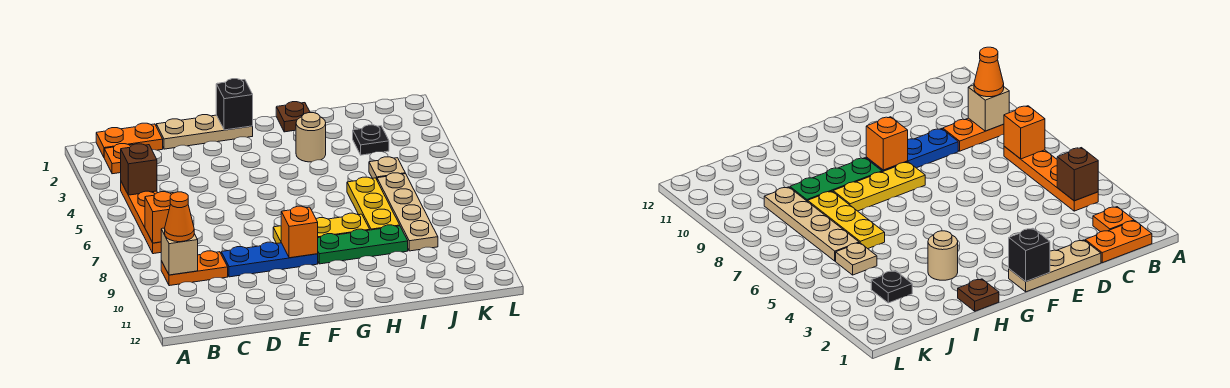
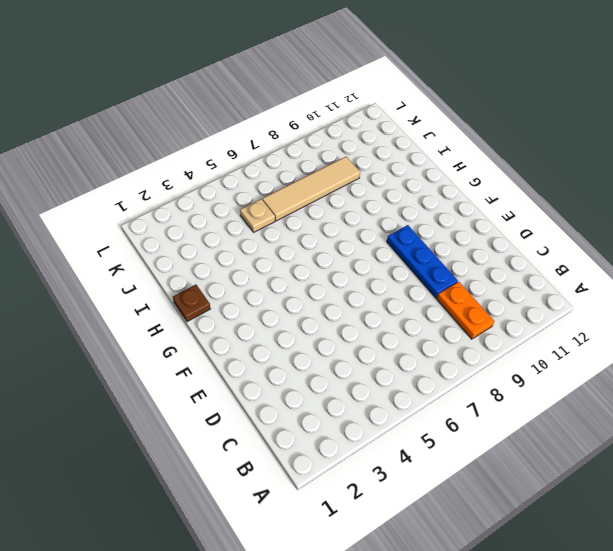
tan 1x4 tile [262,157,360,221] -> tan 1x4 plate [377,173,438,251]
none -> orange 1x2 plate [96,123,163,157]
none -> orange 1x1 plate [104,144,133,174]
none -> orange 1x4 plate [121,182,161,254]

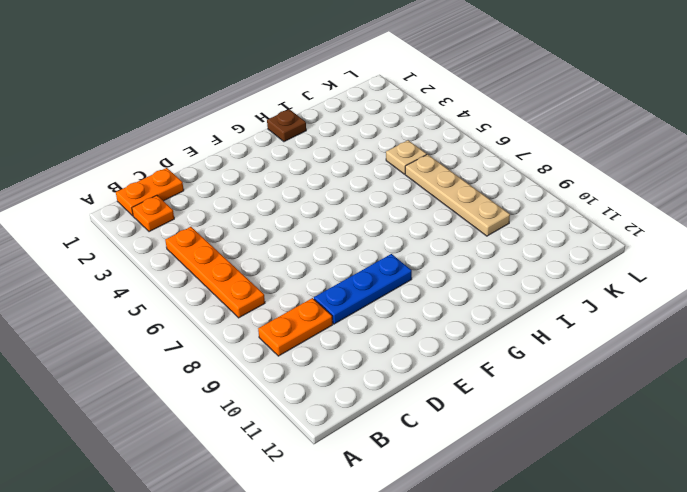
none -> tan 1x3 plate [156,115,253,149]
none -> yellow 1x3 plate [273,213,370,244]
none -> green 1x3 plate [318,225,408,264]

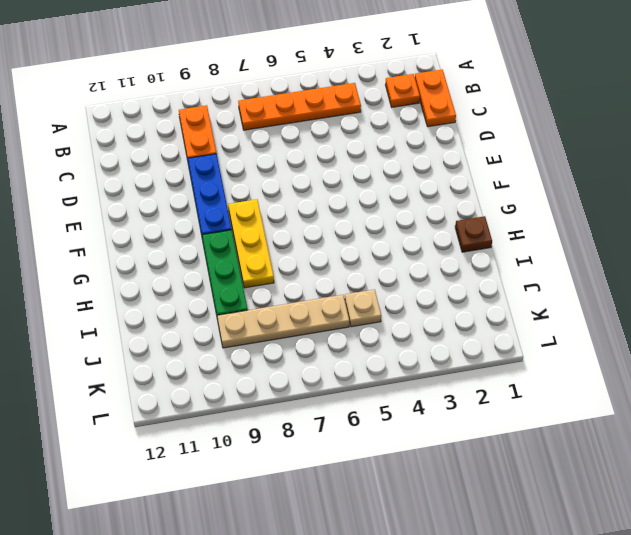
none -> tan 1x3 plate [156,115,253,149]
none -> tan 1x1 round brick [296,113,326,162]
none -> yellow 1x3 plate [347,177,400,230]

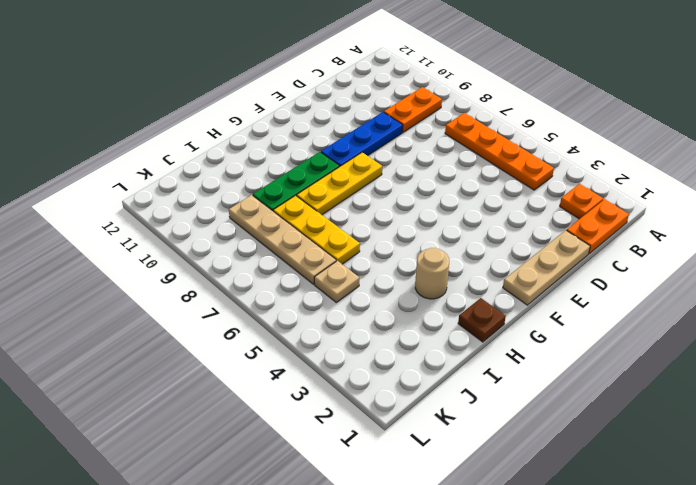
none -> black 1x1 plate [353,125,389,155]
none -> brown 1x1 brick [121,144,157,195]
none -> orange 1x1 brick [145,192,173,243]

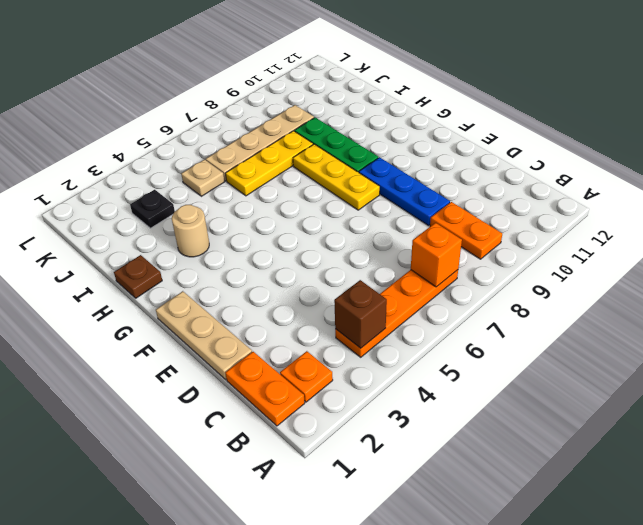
none -> tan 1x1 brick [161,228,198,275]
none -> black 1x1 brick [216,79,253,130]
none -> orange 1x1 brick [281,206,318,258]

